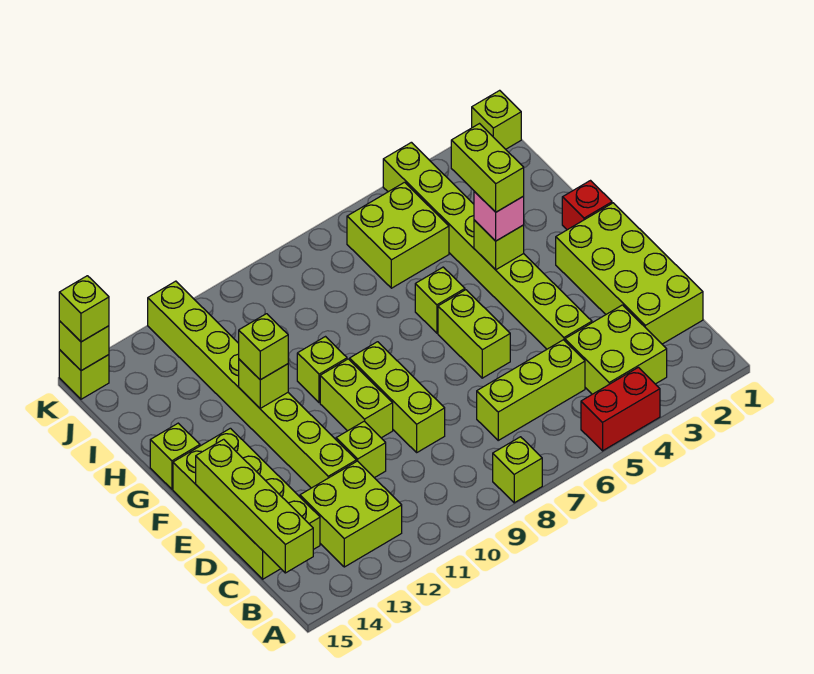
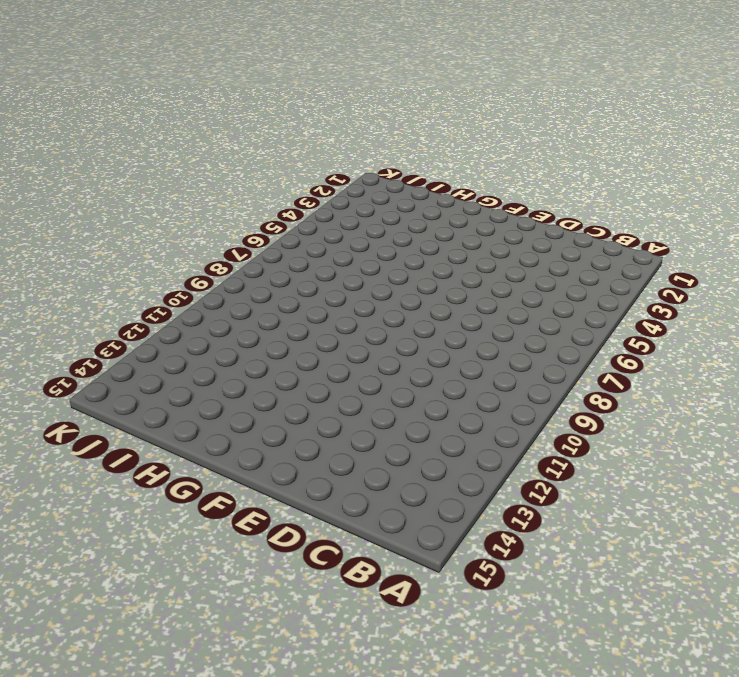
none -> red 1x2 brick [581,367,660,451]
none -> lime 1x1 brick [493,437,542,503]
none -> lime 2x2 brick [565,305,667,394]

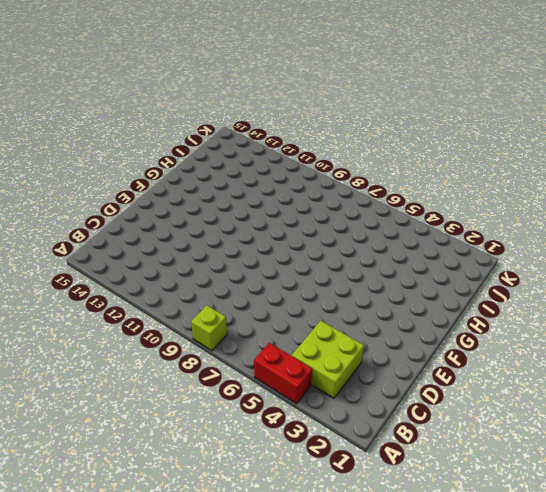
none -> lime 2x2 brick [300,461,402,567]
none -> lime 2x4 brick [556,203,703,344]
none -> lime 1x3 brick [477,340,585,440]

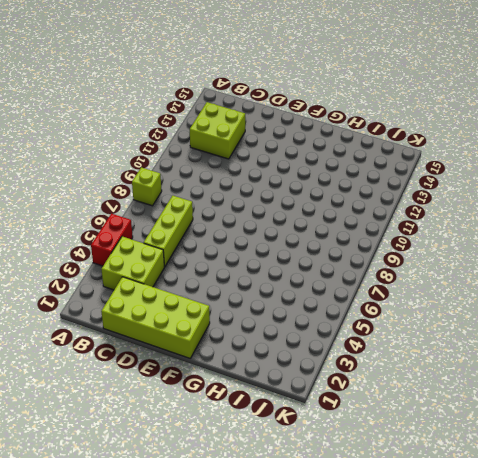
none -> lime 2x4 brick [173,428,320,579]
none -> lime 1x8 brick [383,142,592,349]
none -> lime 1x3 brick [350,342,445,452]

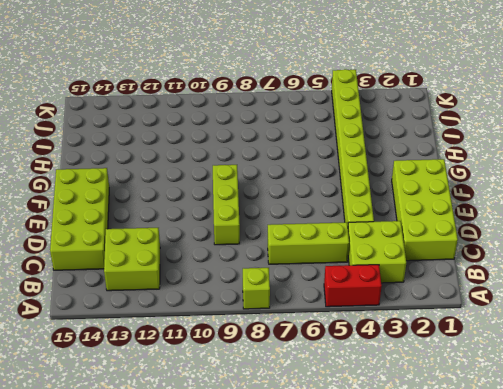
none -> lime 1x1 brick [336,421,386,478]
none -> lime 1x8 brick [148,281,356,488]
none -> lime 1x2 brick [438,290,510,378]

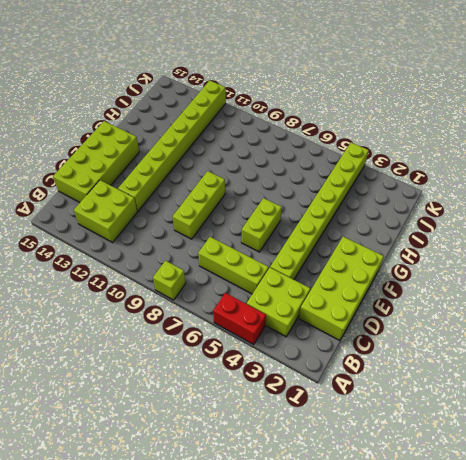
none -> lime 1x1 brick [336,421,386,478]
none -> lime 1x2 brick [320,359,393,438]
none -> red 1x1 brick [562,181,612,230]

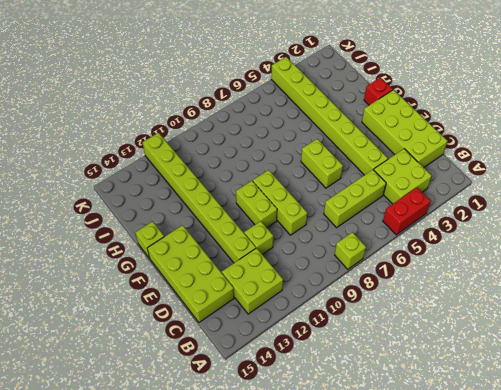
none -> lime 1x1 brick [415,267,465,333]
none -> lime 1x1 brick [297,337,347,403]
none -> lime 2x2 brick [347,182,449,288]

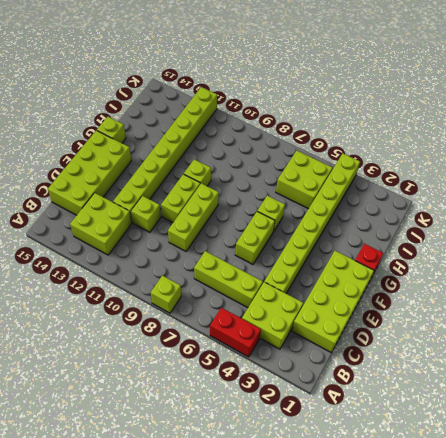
none -> lime 1x1 brick [472,90,521,149]
none -> lime 1x1 brick [59,350,109,399]
none -> lime 1x4 brick [196,439,313,573]

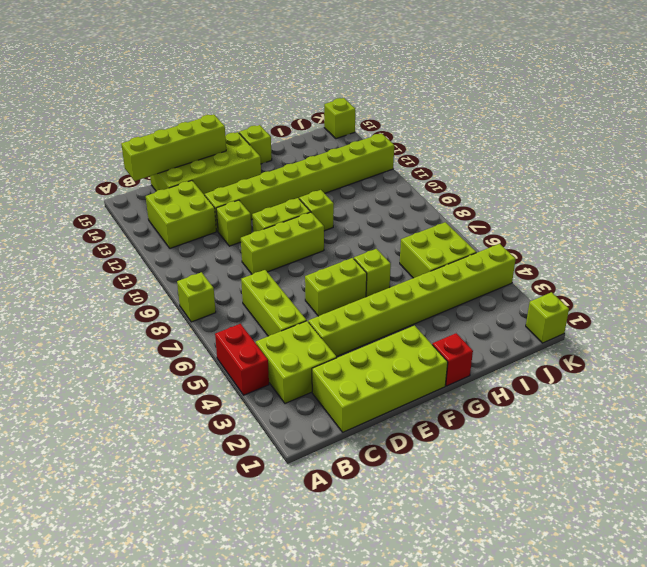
none -> lime 1x1 brick [474,220,524,270]
none -> lime 1x1 brick [239,359,288,408]
none -> lime 1x1 brick [59,321,109,371]

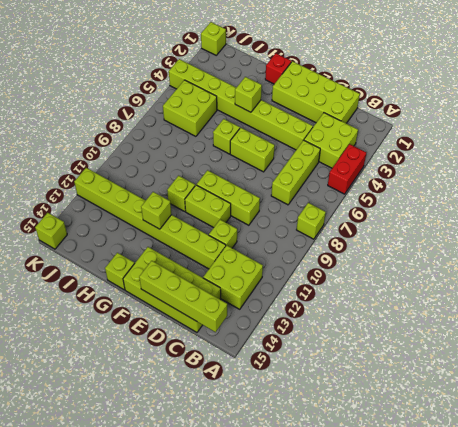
none -> lime 1x1 brick [59,321,109,371]
none -> pink 1x1 brick [474,192,524,241]
none -> lime 1x1 brick [239,314,288,380]

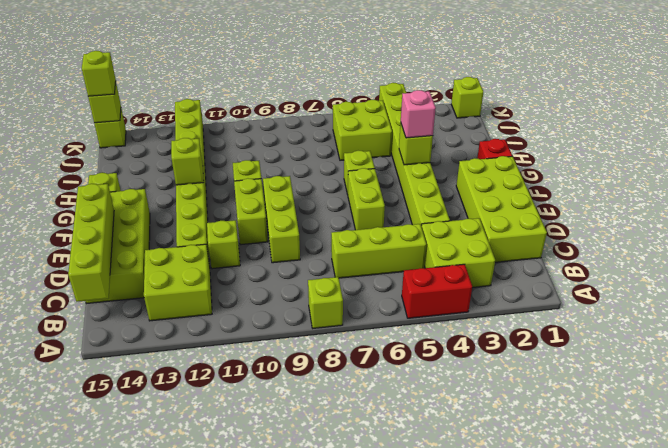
none -> lime 1x1 brick [239,314,288,380]
none -> lime 1x2 brick [451,124,524,212]

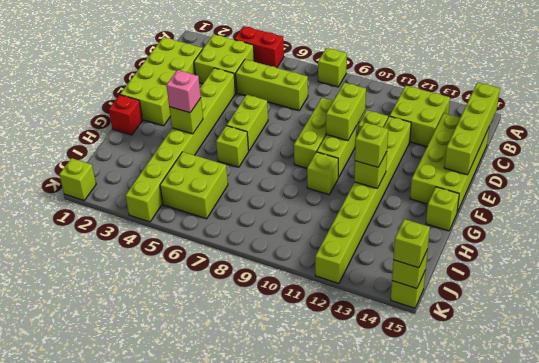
lime 1x2 brick [326,82,366,141] -> lime 1x2 brick moved to [451,124,524,212]

